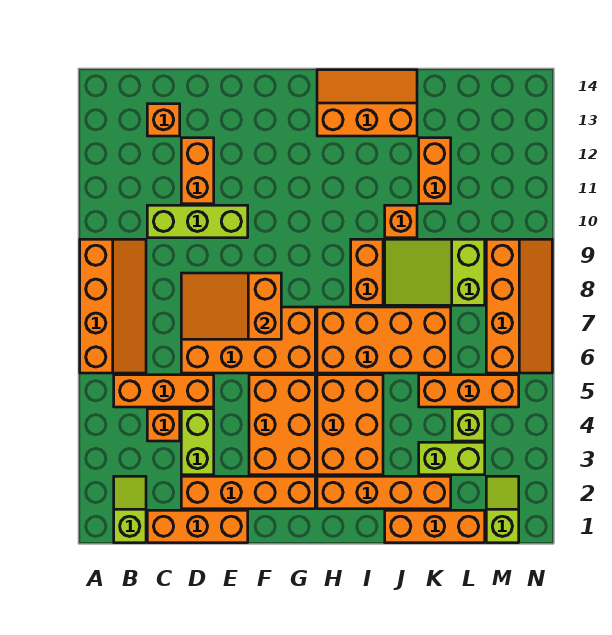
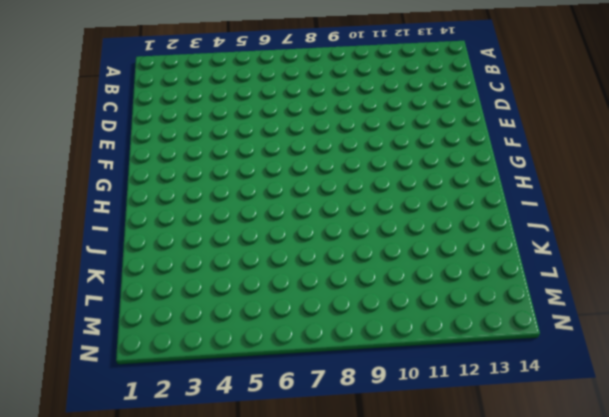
none -> orange 2x4 slope [80,239,146,373]
none -> lime 1x2 slope [114,476,146,543]
none -> orange 1x3 brick [114,375,214,407]

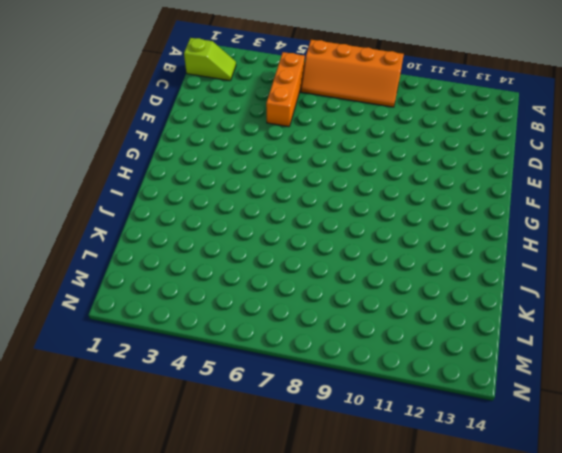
none -> orange 1x3 brick [147,510,248,543]
none -> orange 1x1 brick [147,409,180,441]
none -> lime 1x3 brick [147,205,248,238]

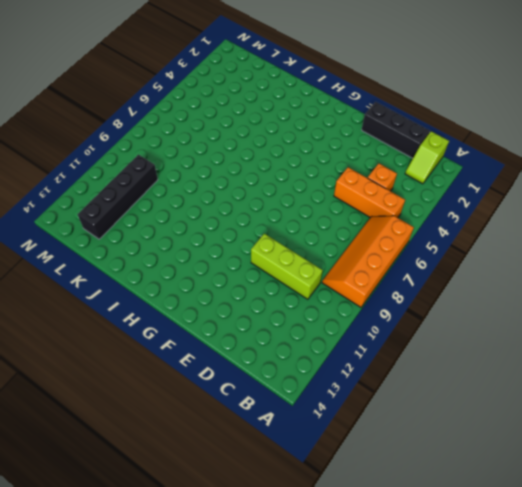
black 1x3 brick [362,102,430,158] -> orange 1x3 brick [147,510,248,543]
black 1x4 brick [78,155,158,239] -> none
none -> orange 1x1 brick [147,104,180,136]
none -> orange 1x4 brick [181,476,315,509]
none -> lime 1x2 brick [181,409,214,475]

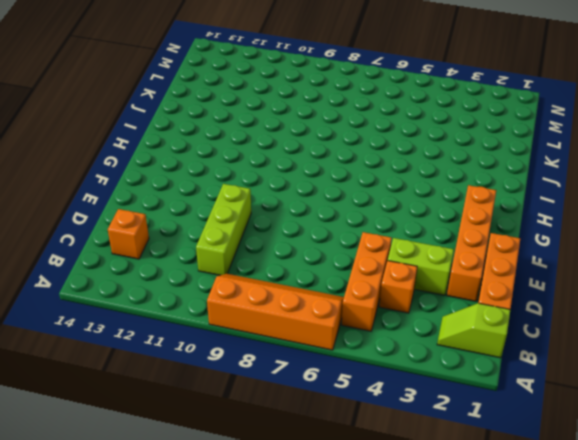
none -> orange 2x4 brick [181,307,315,373]
none -> orange 1x2 brick [181,138,214,204]
none -> orange 2x3 brick [249,375,315,475]

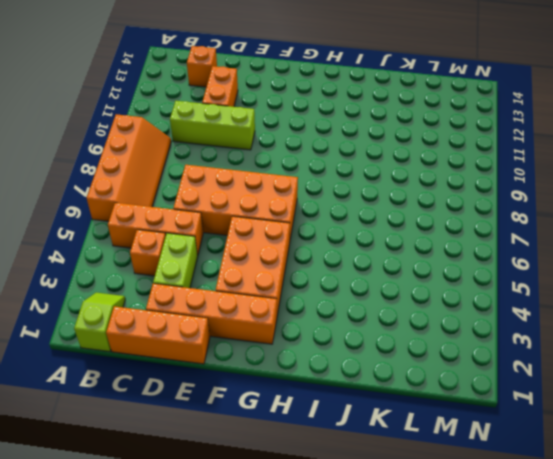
none -> orange 1x4 brick [317,476,451,509]
none -> orange 2x3 brick [317,375,383,475]
none -> orange 2x4 brick [317,307,451,373]

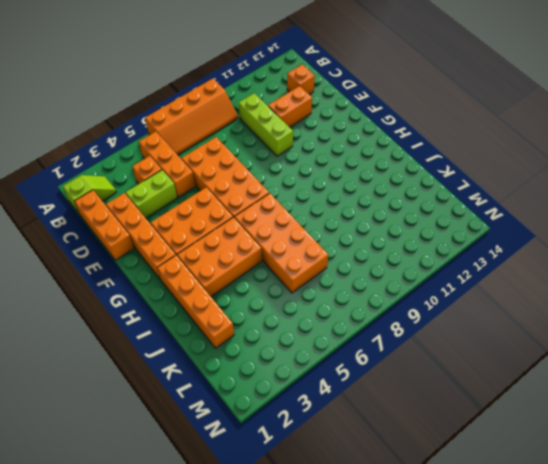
none -> orange 2x3 slope [317,70,417,136]
none -> orange 1x2 brick [351,239,383,305]
none -> orange 1x3 brick [385,510,485,543]

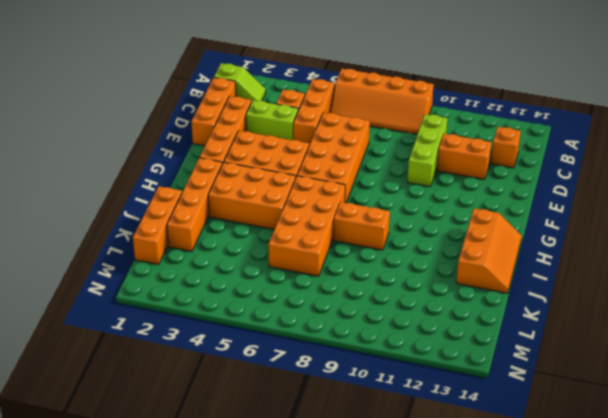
none -> lime 2x3 slope [385,239,485,305]
none -> orange 1x1 brick [385,205,417,238]
none -> lime 1x2 brick [419,442,485,475]

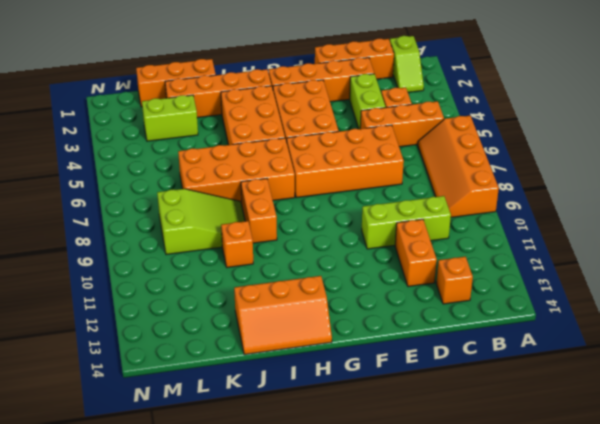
none -> orange 1x3 brick [419,375,519,407]
none -> orange 1x2 brick [419,138,451,204]
none -> lime 1x1 brick [452,409,485,441]

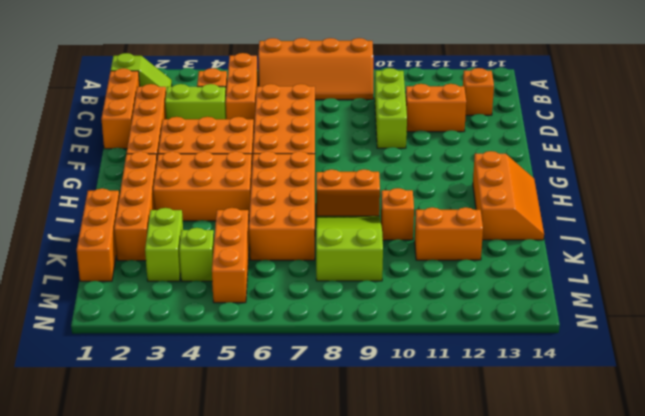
none -> lime 1x2 slope [486,476,519,543]
none -> orange 2x4 slope [486,239,552,373]
none -> orange 2x3 slope [181,273,281,339]

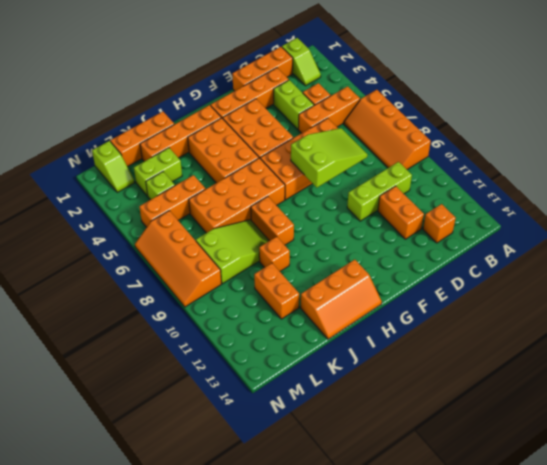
lime 2x3 slope [291,128,368,188] -> orange 2x3 slope [181,273,281,339]

